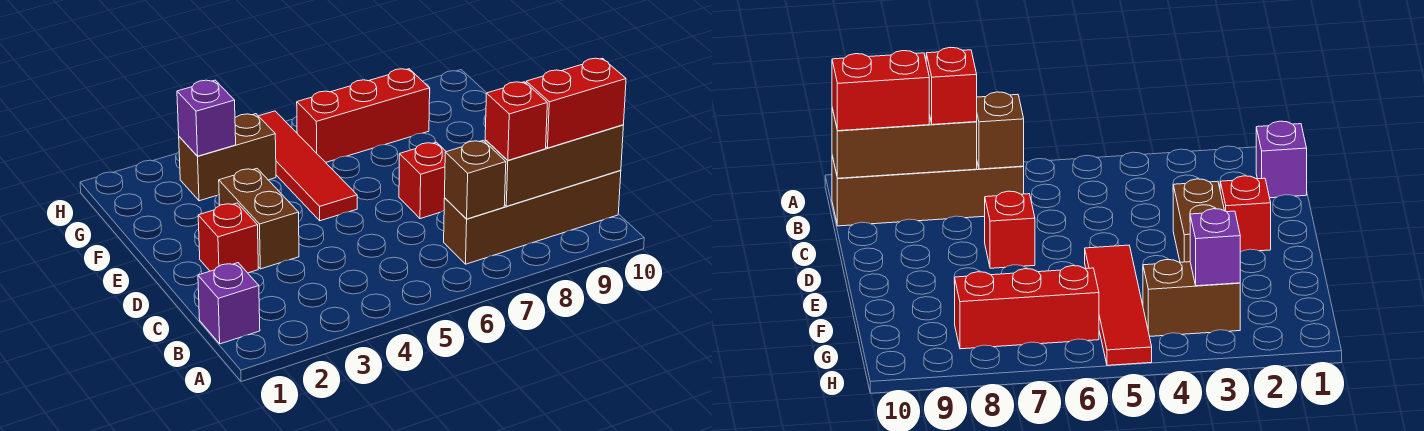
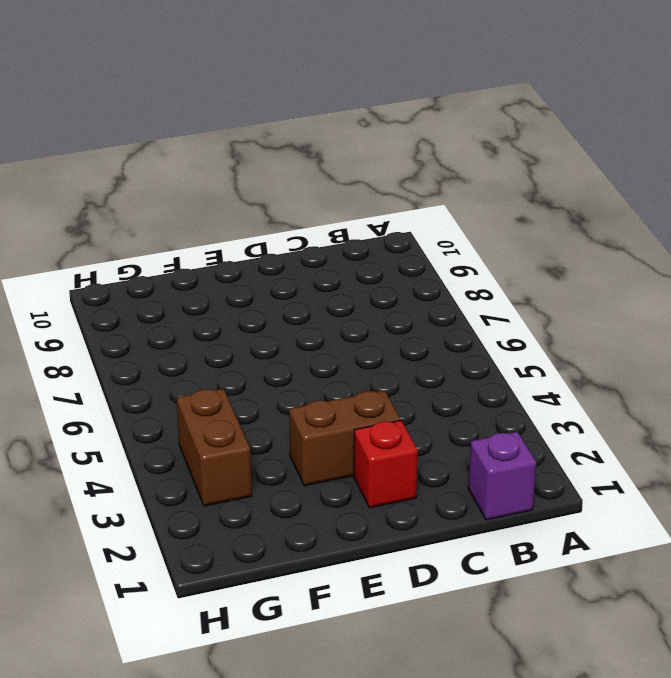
none -> brown 1x4 brick [444,170,621,264]
none -> red 1x1 brick [399,142,446,219]
none -> red 1x4 tile [259,111,357,221]

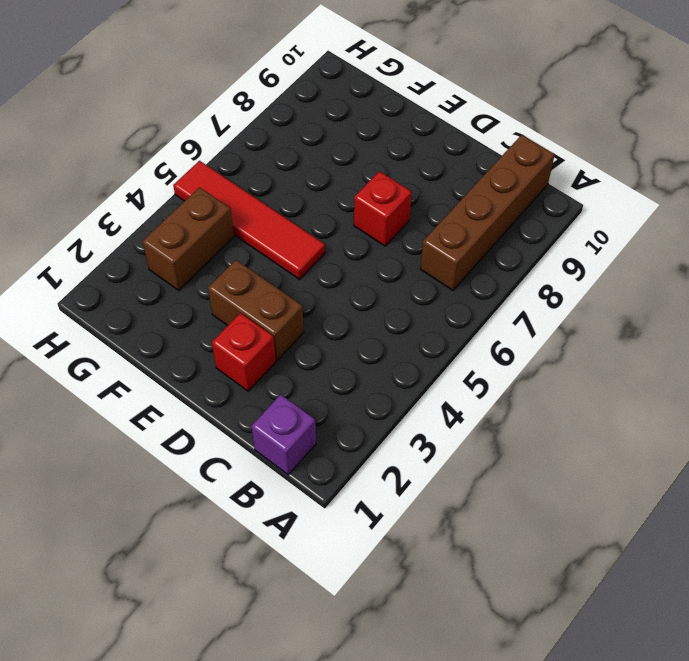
none -> red 1x3 brick [297,69,430,162]
none -> brown 1x1 brick [445,141,506,219]
none -> brown 1x3 brick [485,125,623,206]

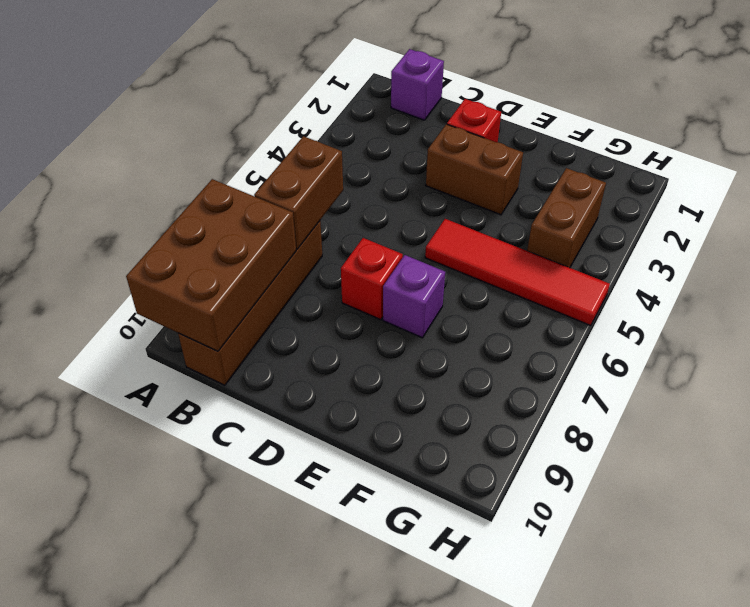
brown 2x3 brick [126,179,296,351] -> brown 1x3 brick [485,125,623,206]
brown 1x2 brick [254,136,343,249] -> brown 1x1 brick [445,141,506,219]
purple 1x1 brick [383,255,445,338] -> purple 1x1 brick moved to [177,80,236,156]
none -> red 1x3 brick [297,69,430,162]
none -> red 1x1 brick [485,82,547,160]
none -> red 1x2 brick [526,58,626,148]

